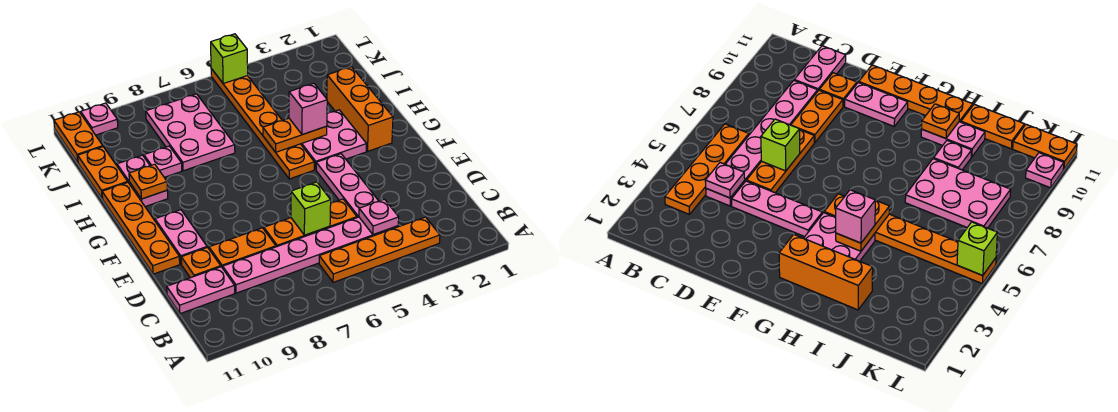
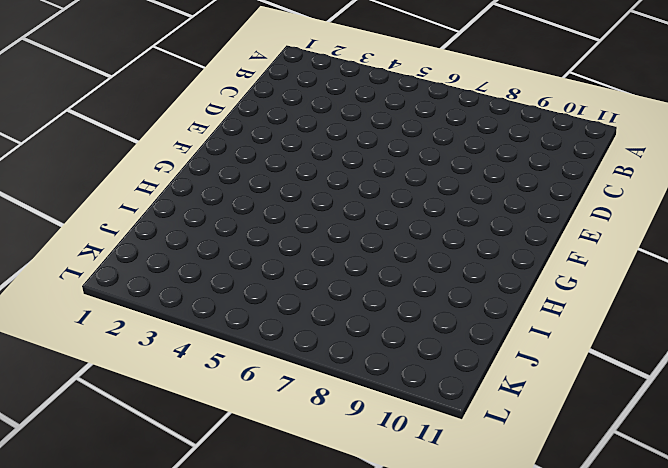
none -> orange 1x4 plate [319,217,440,282]
none -> pink 1x6 plate [223,217,398,293]
none -> pink 1x2 plate [167,267,235,314]

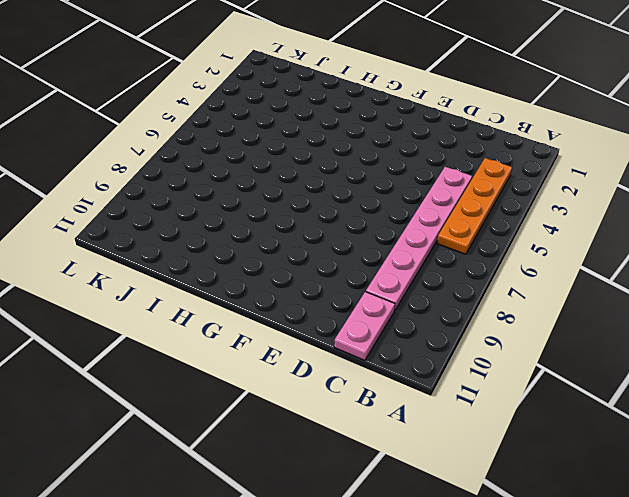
none -> pink 1x3 plate [316,154,378,218]
none -> orange 1x3 plate [264,199,357,247]
none -> orange 1x2 plate [209,228,276,268]

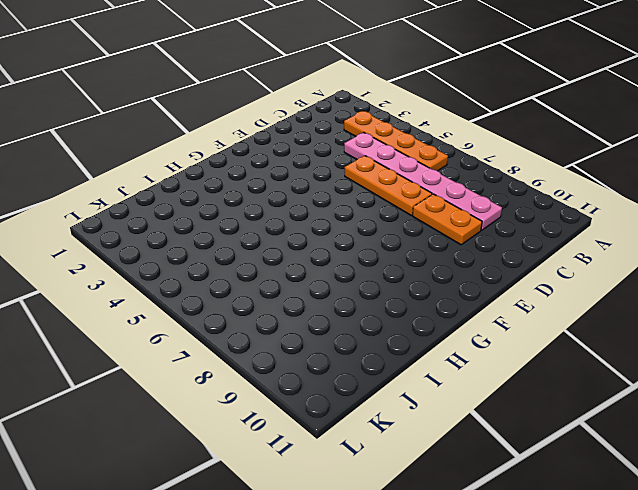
none -> pink 1x2 plate [167,267,235,314]
none -> pink 1x3 plate [316,154,378,218]
none -> orange 1x1 plate [181,247,221,278]

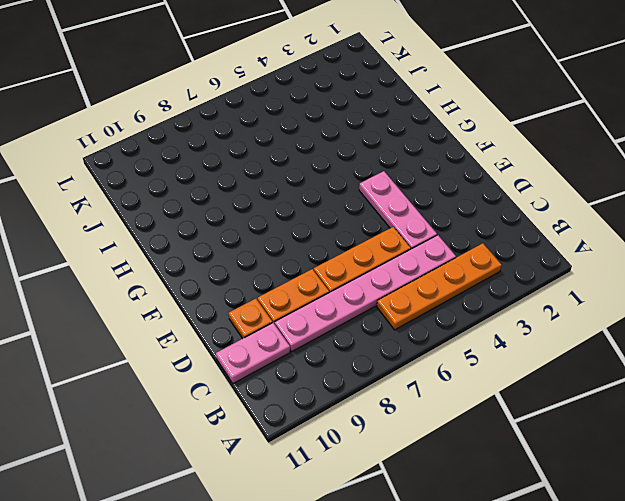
none -> pink 1x2 plate [155,210,207,264]
none -> orange 1x4 plate [102,183,180,274]
none -> orange 1x3 brick [327,67,393,151]

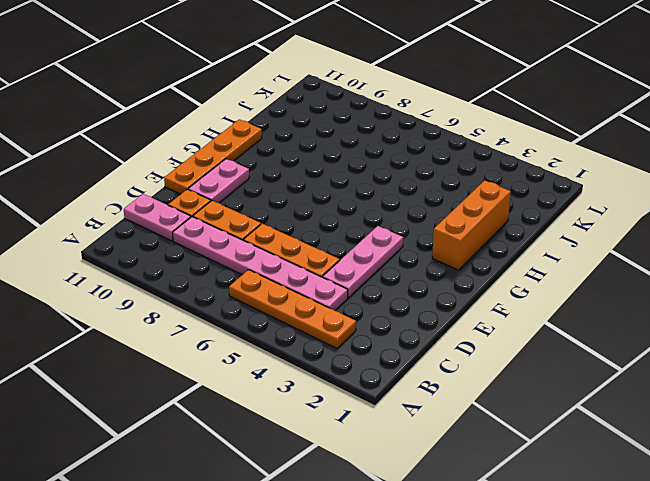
none -> pink 2x2 plate [301,110,367,169]
none -> orange 1x6 plate [211,68,314,179]
none -> pink 1x2 plate [117,155,168,207]

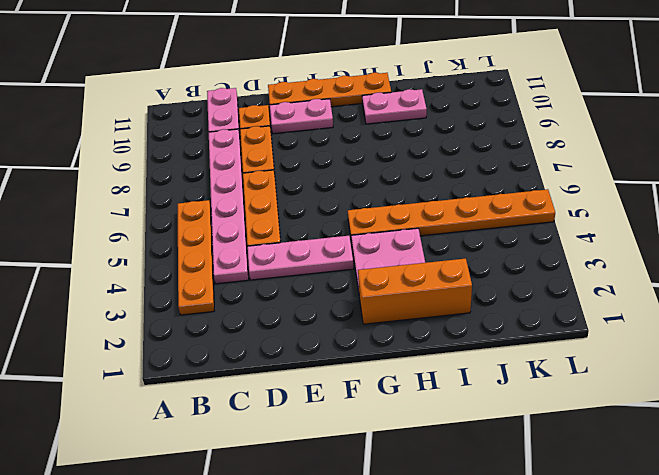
none -> pink 2x3 plate [146,94,235,171]
none -> pink 1x1 plate [144,146,182,177]
none -> orange 1x2 plate [78,147,128,199]

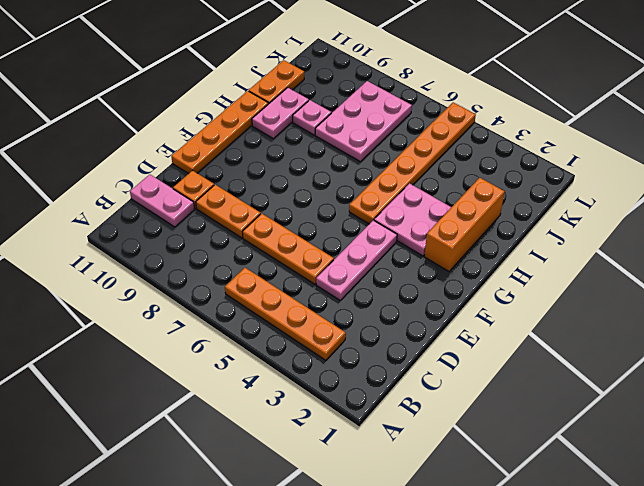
none -> pink 1x6 plate [223,217,398,293]
none -> pink 1x2 plate [155,210,207,264]
none -> orange 1x2 plate [54,112,103,162]

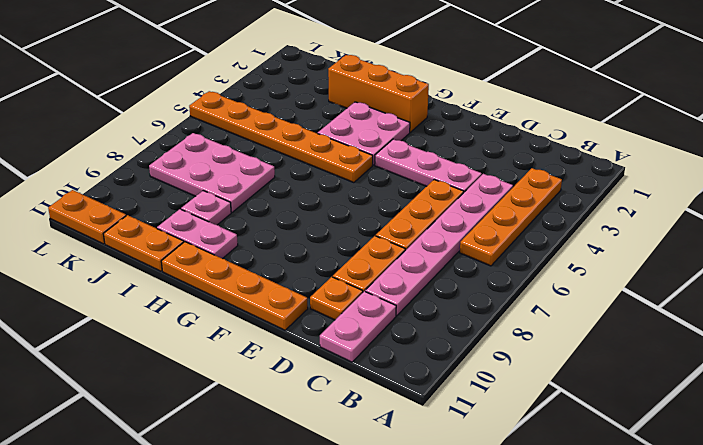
none -> pink 1x2 plate [155,210,207,264]
none -> pink 1x1 plate [81,103,118,135]
none -> pink 1x1 plate [359,199,399,235]

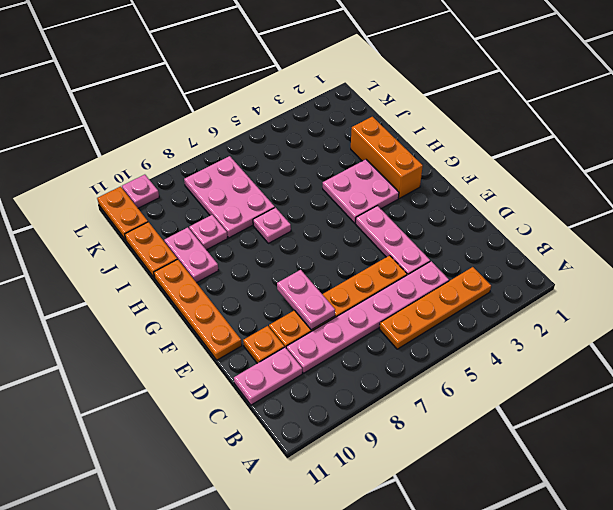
pink 1x2 plate [277,270,335,330] -> pink 1x2 plate moved to [155,210,207,264]
pink 1x1 plate [253,207,291,243] -> pink 1x1 plate moved to [359,199,399,235]
none -> orange 1x6 plate [211,68,314,179]
none -> lime 1x1 brick [291,182,331,235]
none -> orange 1x2 plate [263,118,327,152]

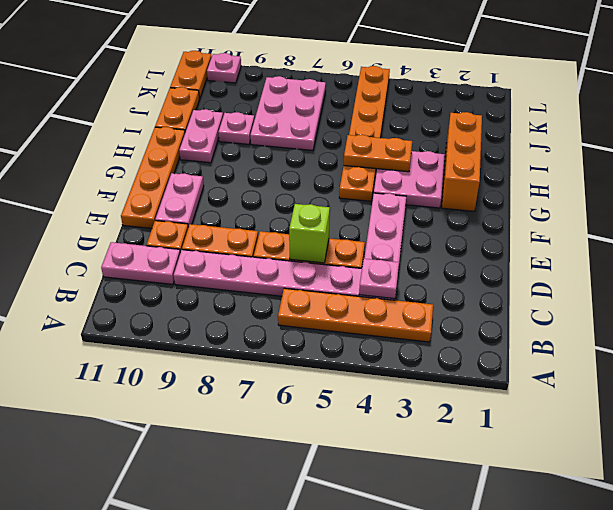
none -> orange 1x1 plate [129,164,167,199]
none -> lime 1x1 brick [211,34,248,83]
none -> pink 1x1 brick [289,83,327,135]

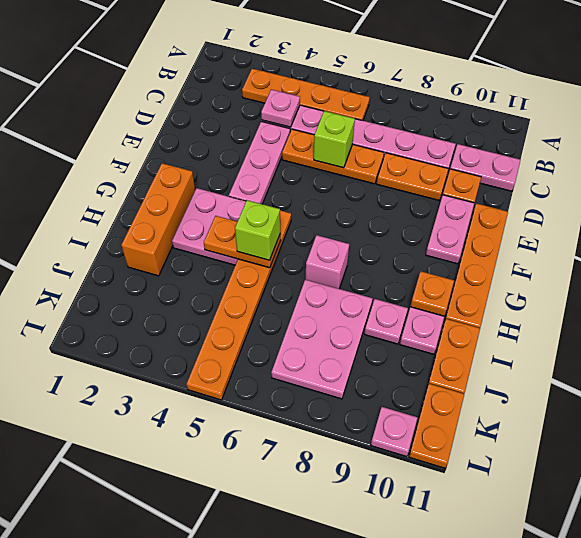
lime 1x1 brick [235,200,280,260] -> lime 1x1 brick moved to [211,34,248,83]
pink 1x1 brick [306,235,349,289] -> pink 1x1 brick moved to [289,83,327,135]

